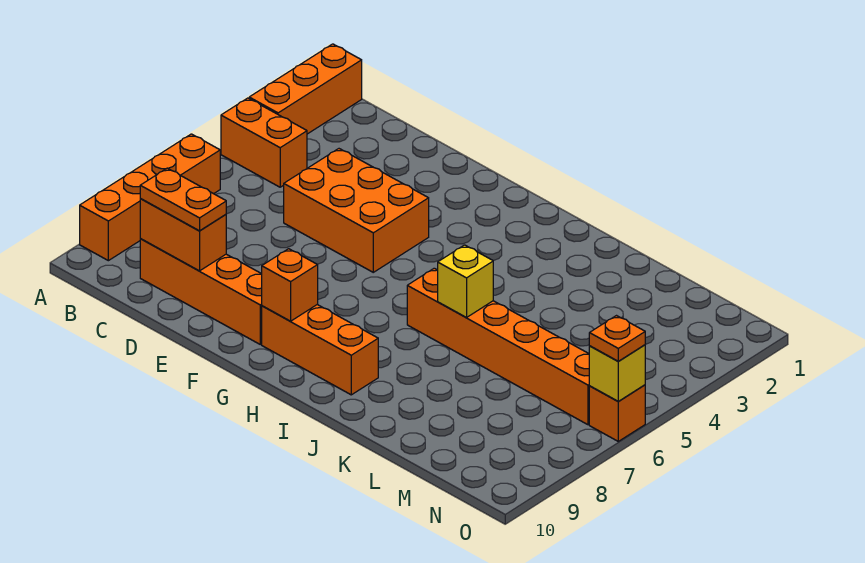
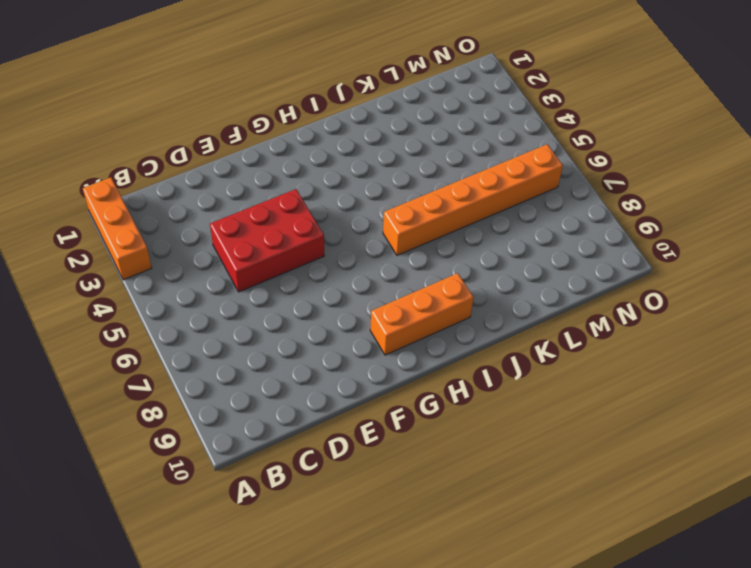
red 2x3 brick [210,189,324,292] -> orange 2x3 brick [284,149,429,272]
none -> orange 1x2 brick [221,98,307,187]
none -> orange 1x4 brick [80,134,220,261]
none -> orange 1x4 brick [140,239,262,344]

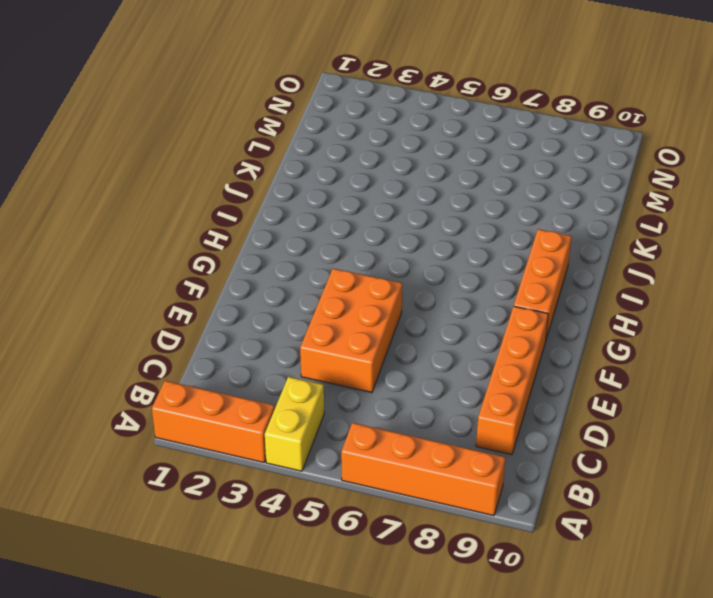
yellow 1x2 brick [265,377,324,471] -> orange 1x2 brick [221,98,307,187]
none -> orange 1x6 brick [407,268,589,425]
none -> orange 1x1 brick [589,385,645,441]
none -> orange 1x2 brick [140,199,226,271]

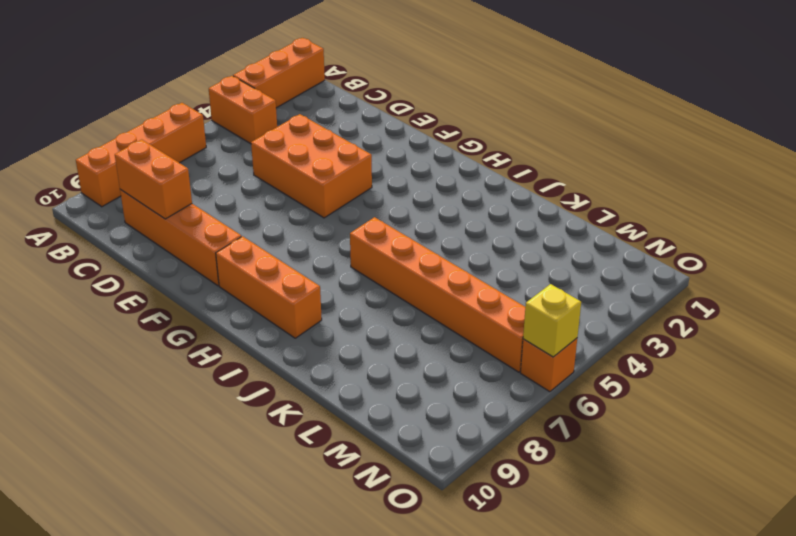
none -> orange 1x1 brick [262,249,318,321]
none -> yellow 1x1 brick [438,245,493,317]
none -> orange 1x2 plate [140,168,226,231]

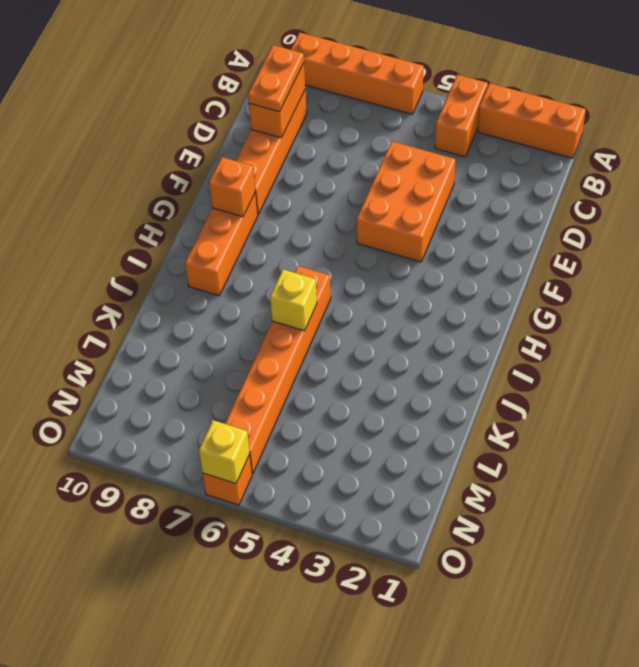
none -> orange 1x1 plate [589,316,645,361]

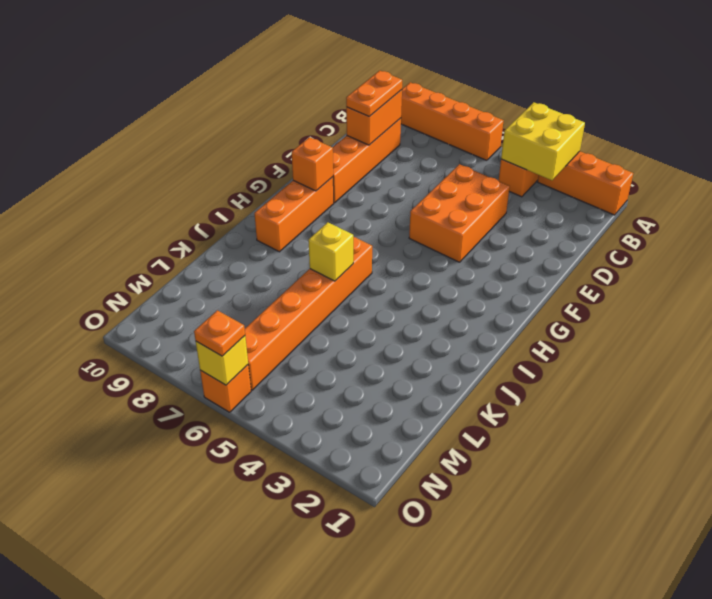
yellow 2x2 brick [501,102,585,180] -> none

